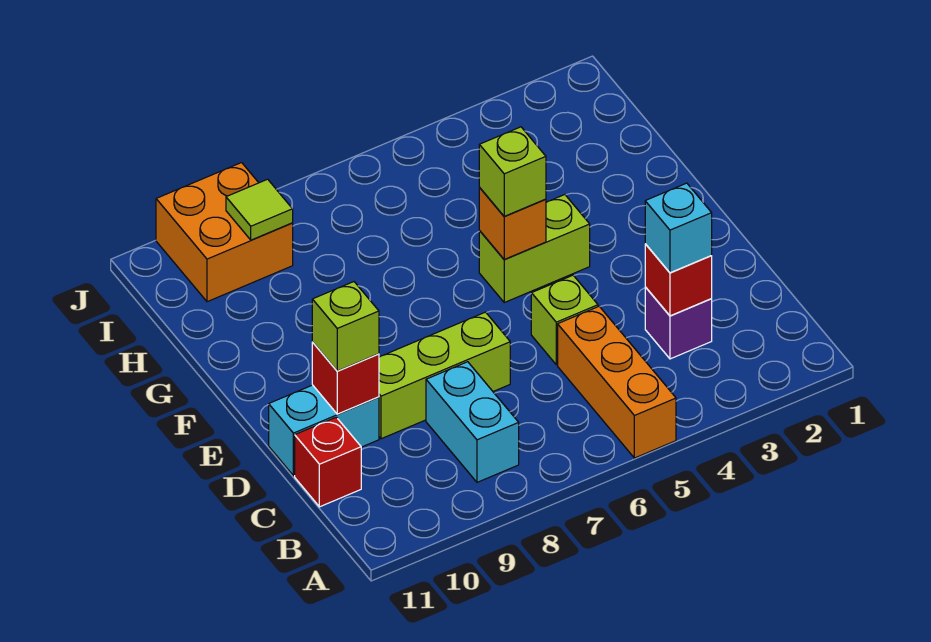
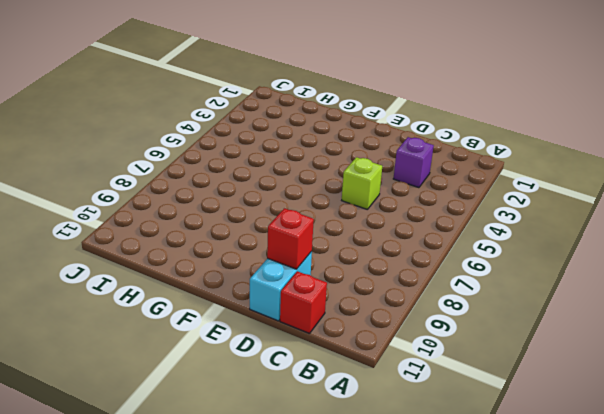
none -> orange 1x3 brick [558,307,676,458]
none -> cyan 1x2 brick [426,362,519,482]
none -> lime 1x3 brick [379,312,510,439]

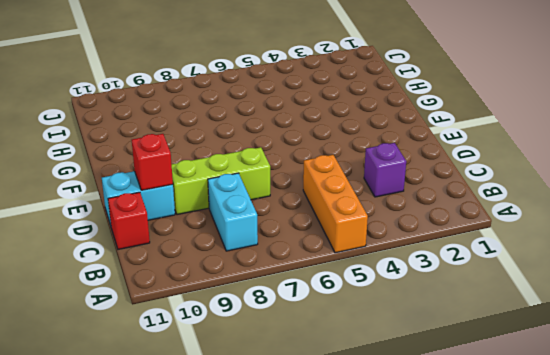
none -> lime 1x1 brick [531,275,598,365]
none -> lime 1x2 brick [479,195,590,302]
none -> orange 2x2 brick [156,163,293,302]

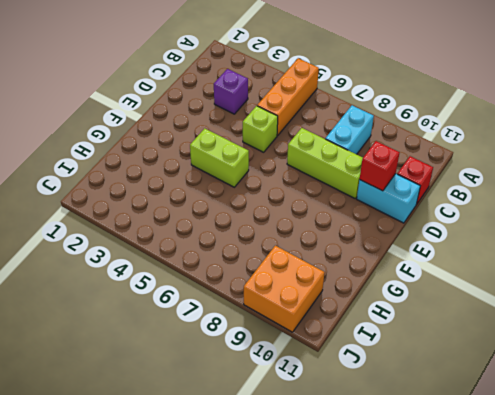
none -> red 1x1 brick [645,244,712,316]
none -> orange 1x1 brick [479,188,546,259]
none -> lime 1x1 tile [226,179,293,240]

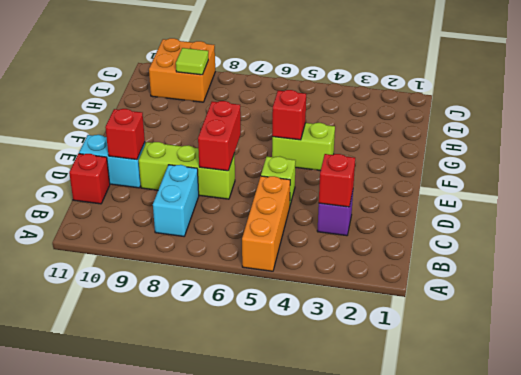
red 1x2 brick [198,101,241,171] -> none
red 1x1 brick [272,90,306,140] -> orange 1x1 brick [479,188,546,259]
none -> cyan 1x1 brick [645,183,712,273]
none -> lime 1x1 brick [312,282,379,371]
none -> lime 1x1 brick [479,127,546,216]

